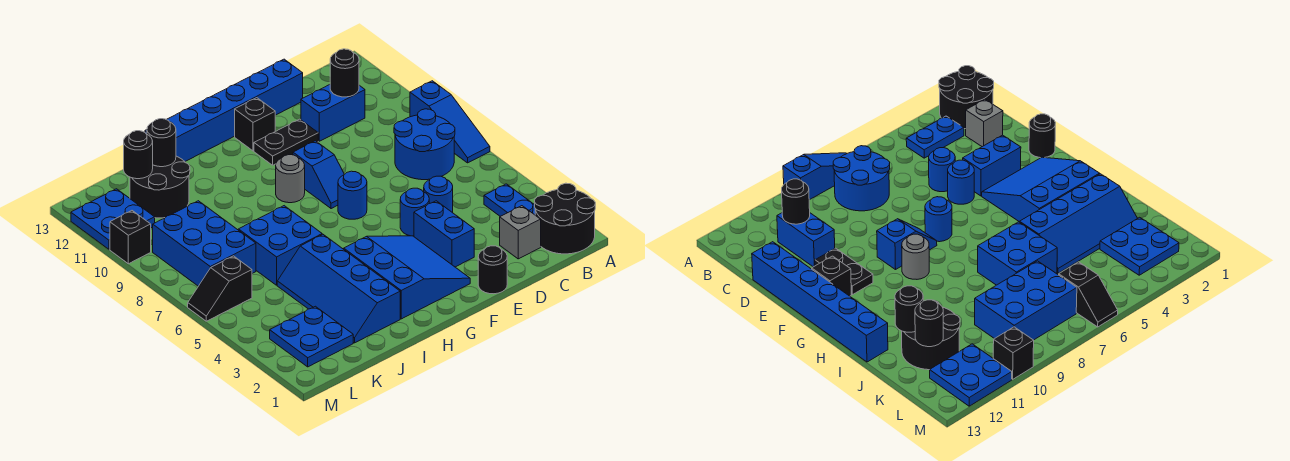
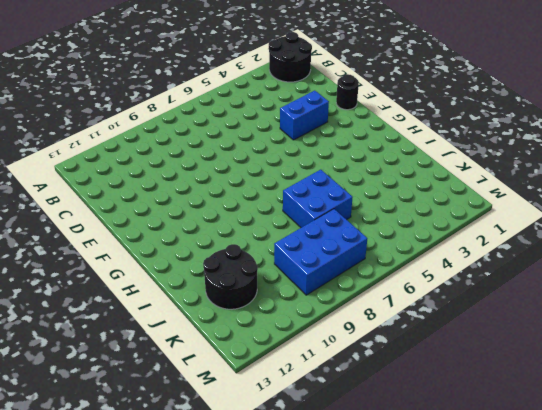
none -> blue 1x3 slope [410,81,490,163]
none -> blue 1x2 plate [484,184,535,216]
none -> blue 2x2 round brick [394,109,455,180]

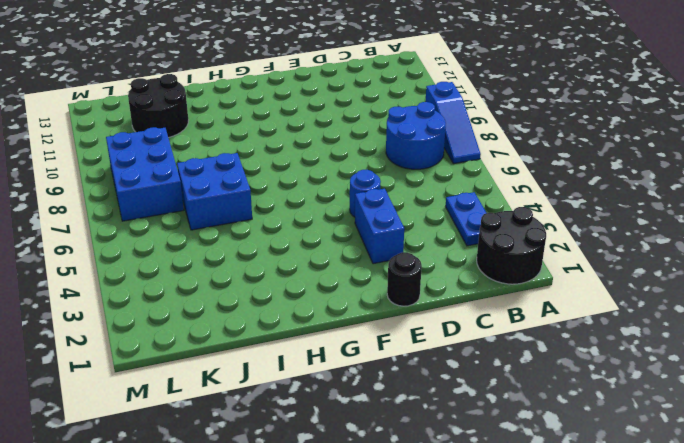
none -> grey 1x1 brick [500,206,541,259]
none -> blue 1x2 brick [301,85,365,141]
none -> blue 1x1 round brick [424,176,453,213]

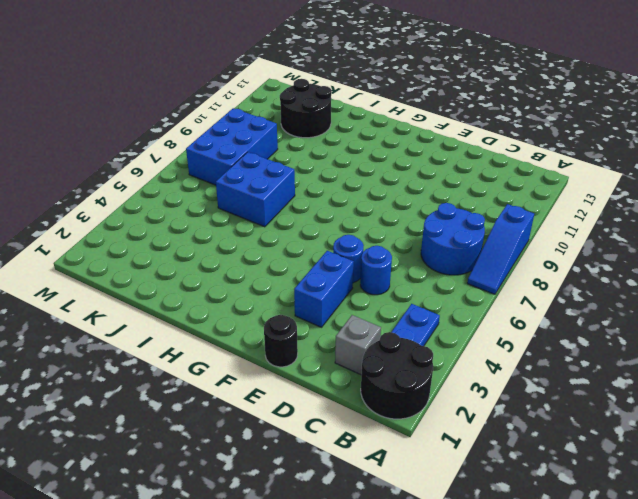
none -> blue 1x2 brick [301,85,365,141]
none -> blue 1x6 brick [145,59,303,161]
none -> black 1x2 plate [254,119,318,165]

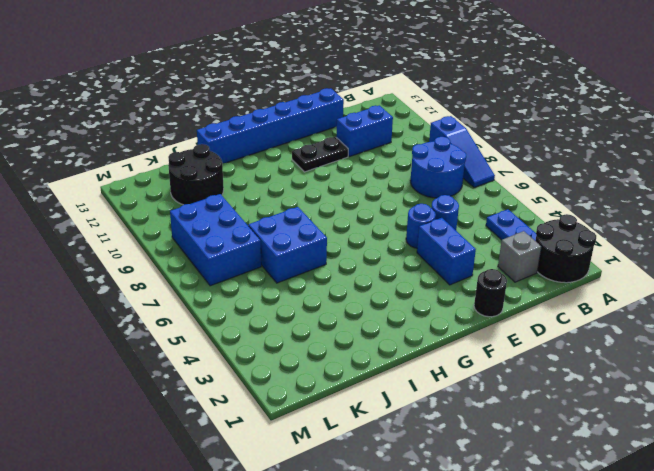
none -> blue 3x3 slope [344,236,470,319]
none -> blue 1x1 round brick [338,171,367,219]
none -> blue 1x2 slope [293,141,344,209]

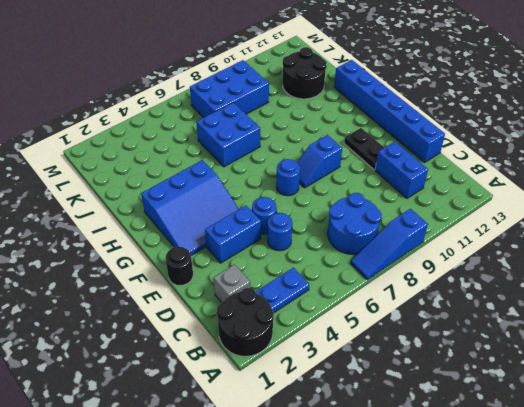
none -> black 1x1 brick [235,98,275,151]
none -> grey 1x1 round brick [276,155,305,203]
none -> blue 2x4 slope [277,234,400,343]

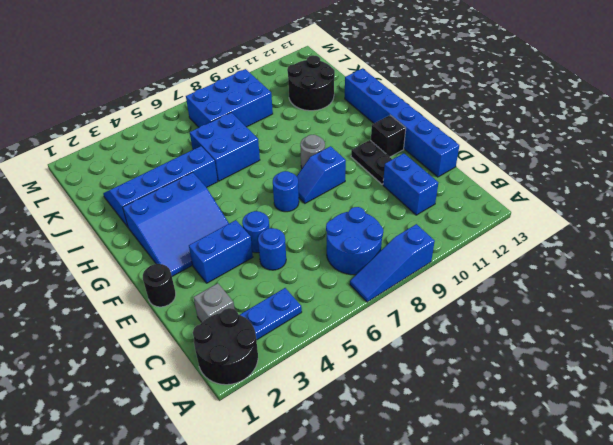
none -> blue 2x2 plate [270,306,353,367]
none -> black 1x2 slope [188,256,252,321]
none -> blue 2x2 plate [71,189,155,249]

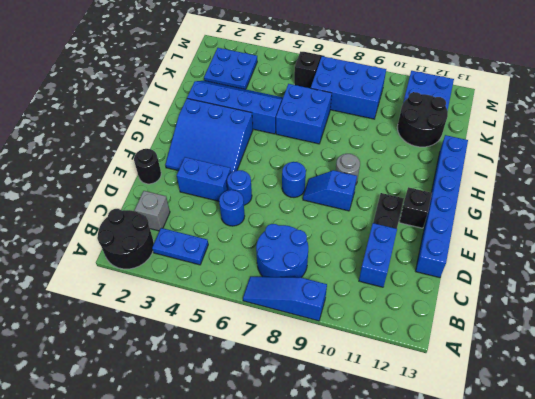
none -> black 1x1 brick [110,211,151,264]
none -> black 1x1 round brick [330,49,359,97]
none -> black 1x1 round brick [147,119,176,167]

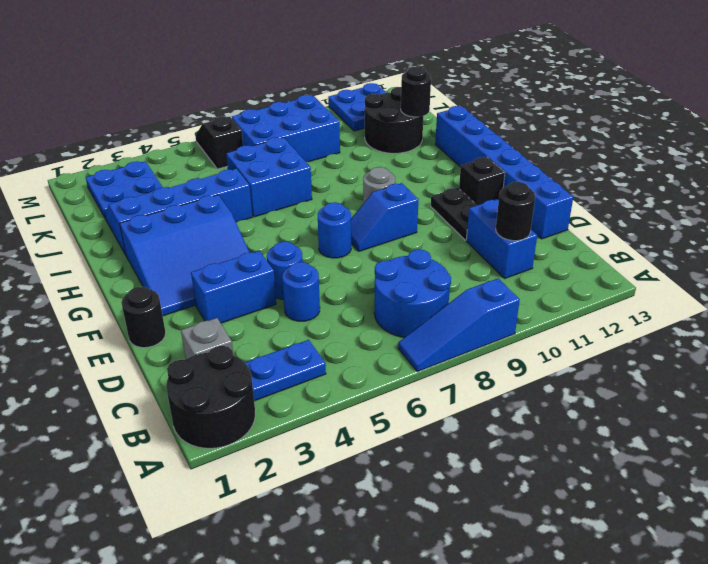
none -> black 1x1 brick [110,211,151,264]
none -> black 1x1 round brick [124,131,153,179]

